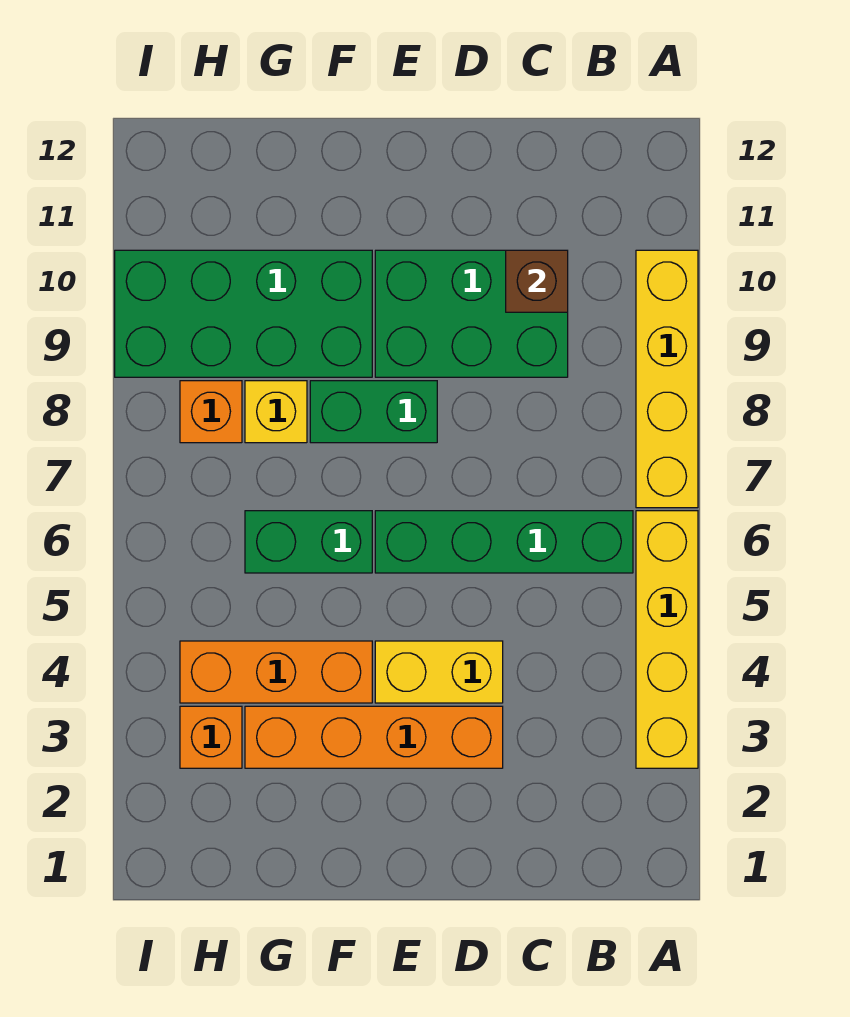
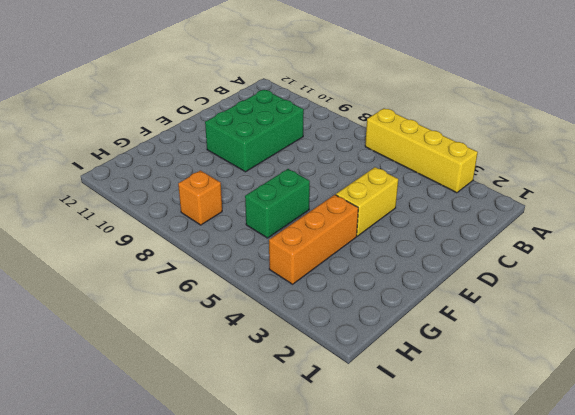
none -> yellow 1x4 brick [636,250,698,508]
none -> green 1x4 brick [375,511,633,573]
none -> orange 1x4 brick [245,706,503,768]

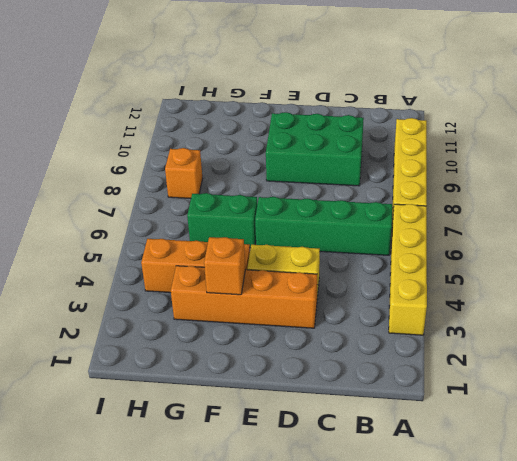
orange 1x1 brick [204,237,245,295] -> orange 1x1 brick moved to [180,706,242,768]
none -> green 1x2 brick [310,381,437,443]
none -> green 2x4 brick [115,250,372,377]
none -> yellow 1x1 brick [245,381,307,443]

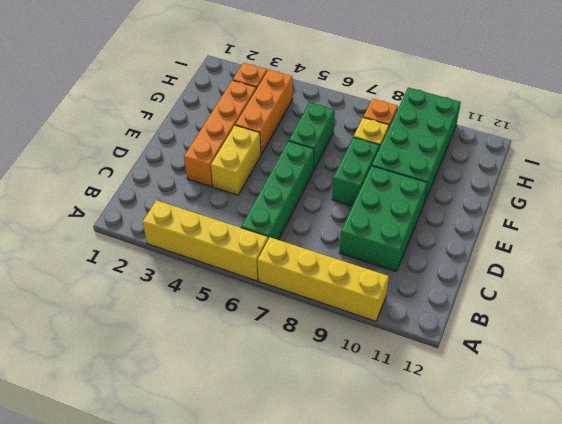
none -> brown 1x1 brick [506,250,568,312]

